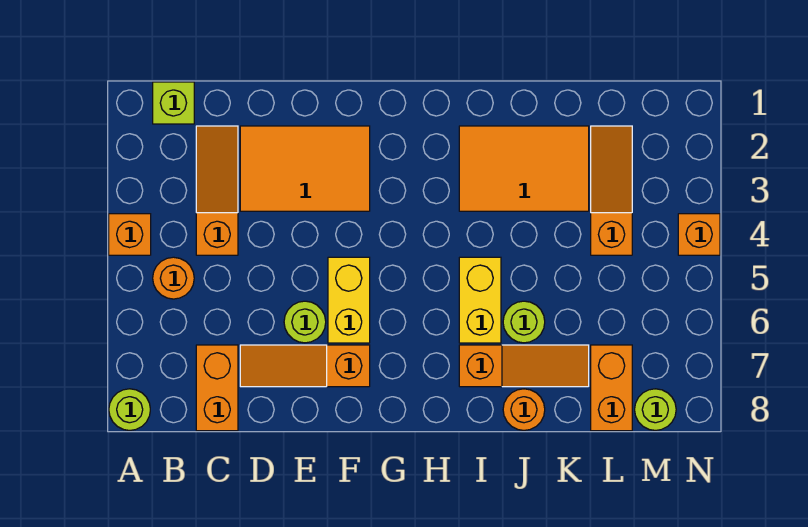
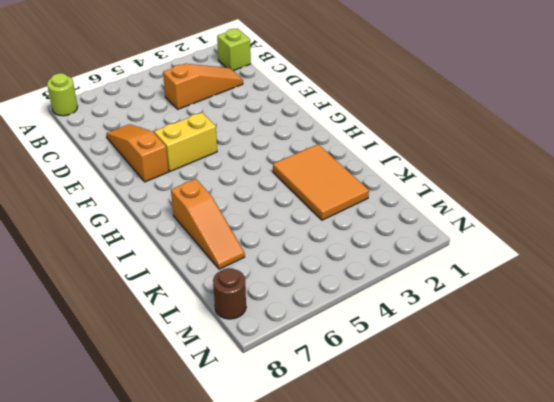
brown 1x1 round brick [213,268,246,319] -> lime 1x1 round brick [635,389,676,430]
none -> orange 1x1 brick [109,214,151,255]
none -> orange 1x1 round brick [153,257,194,299]
none -> orange 1x2 brick [196,345,238,431]

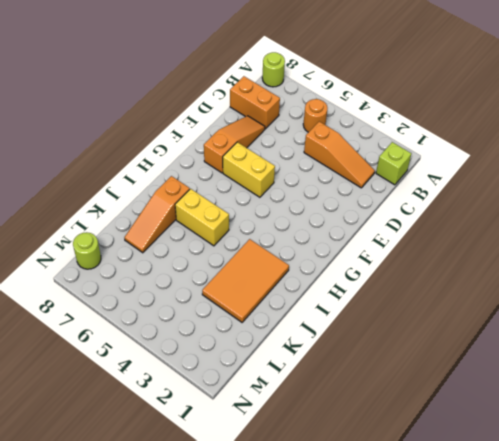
none -> orange 1x1 brick [109,214,151,255]
none -> orange 2x3 tile [240,126,370,211]
none -> lime 1x1 round brick [284,301,326,343]

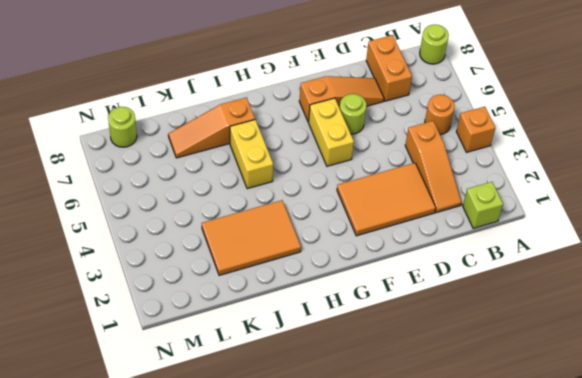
none -> lime 1x1 round brick [503,301,545,343]
none -> orange 1x1 round brick [503,389,545,430]
none -> orange 1x3 slope [591,126,632,255]

